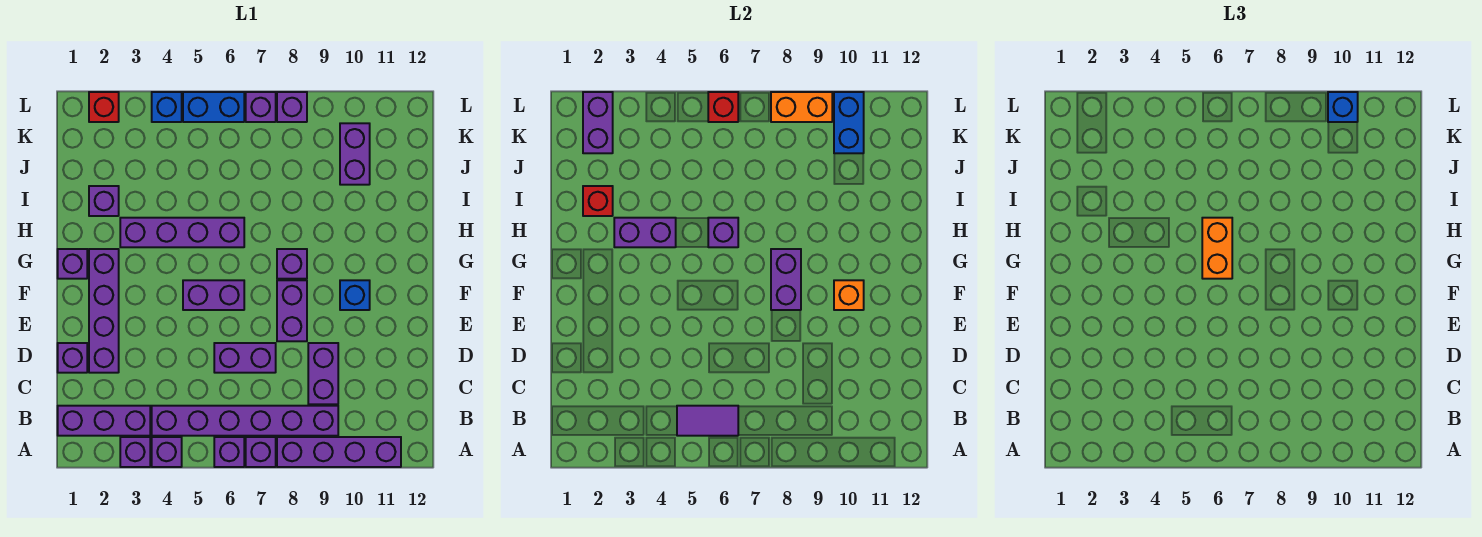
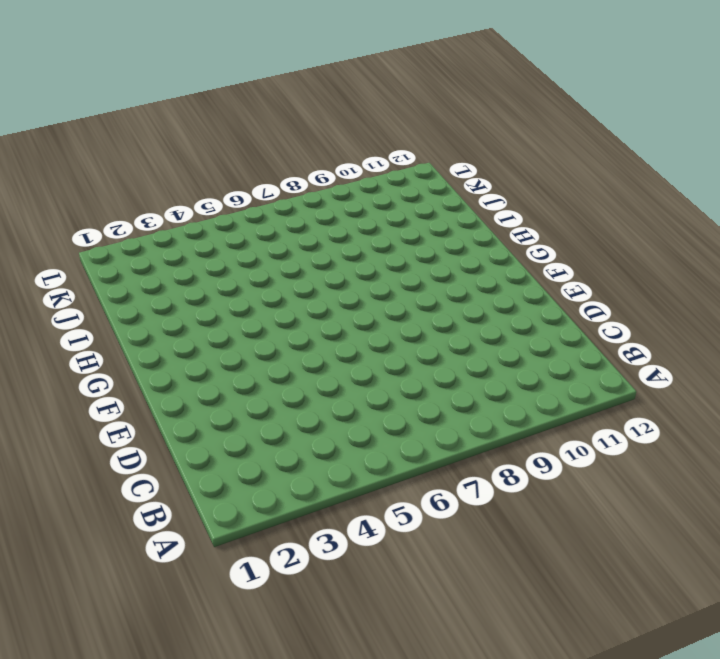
none -> purple 1x1 brick [120,437,150,467]
none -> purple 1x1 brick [152,437,182,467]
none -> purple 1x1 brick [214,437,244,467]
none -> purple 1x1 brick [246,437,276,467]

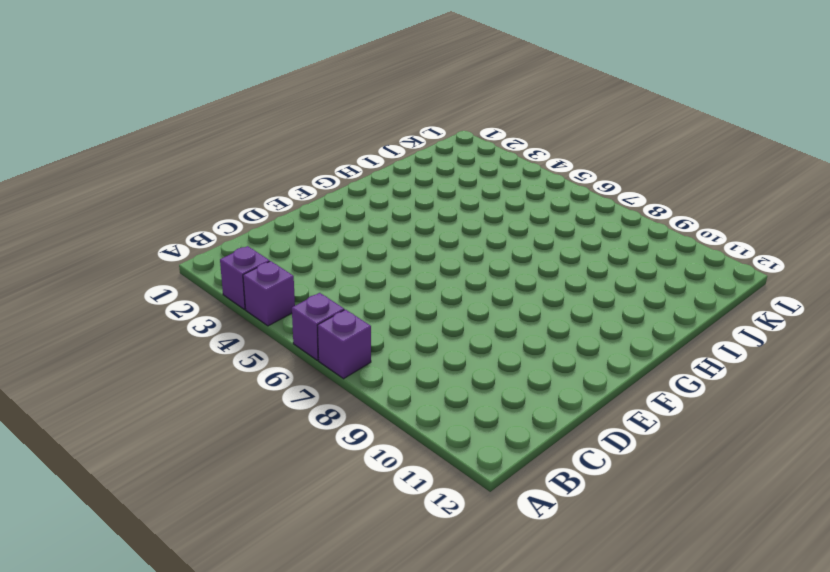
none -> purple 1x4 brick [277,437,401,467]
none -> purple 1x3 brick [58,406,150,436]
none -> purple 1x6 brick [152,406,338,436]
none -> purple 1x2 brick [308,343,338,404]

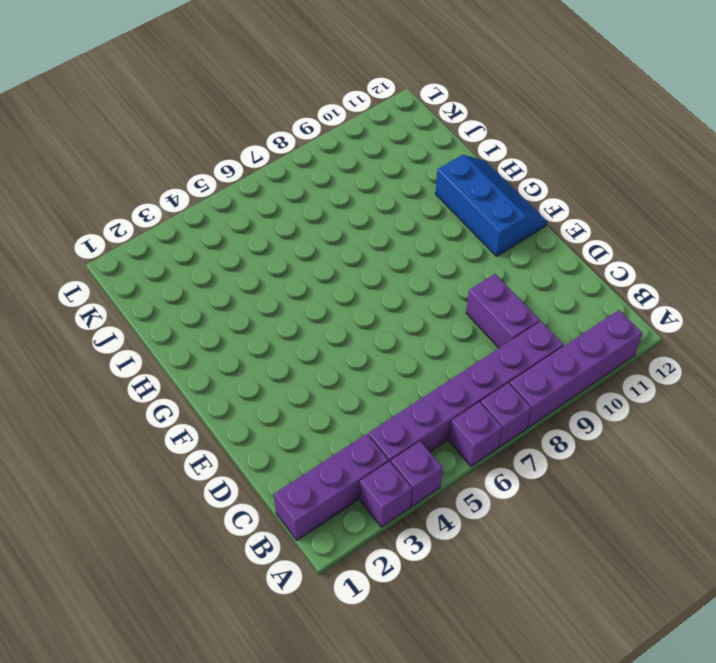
blue 2x3 slope [436,155,547,256] -> none
none -> purple 1x1 brick [58,343,87,373]
none -> purple 1x4 brick [89,249,119,373]
none -> purple 1x2 brick [214,343,276,373]
none -> purple 1x2 brick [277,280,307,341]

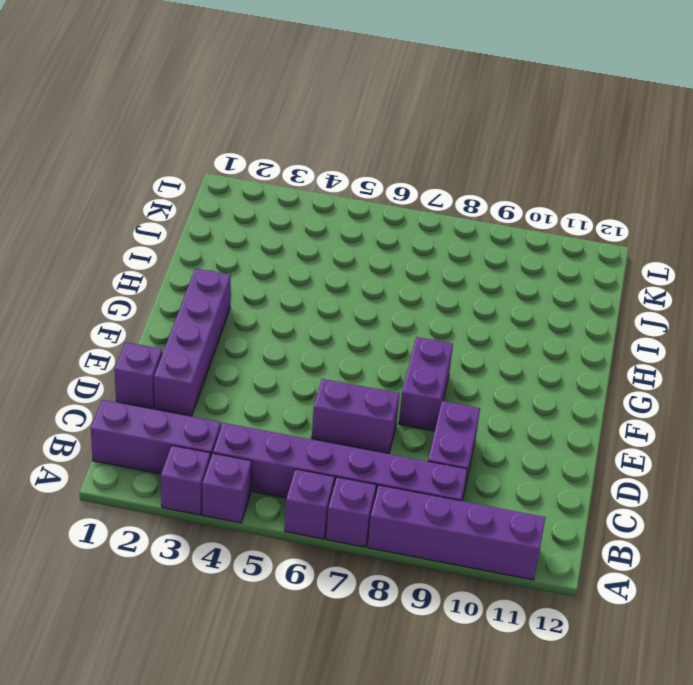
none -> purple 1x2 brick [183,280,244,310]
none -> blue 1x1 brick [340,280,370,310]
none -> purple 1x1 brick [58,249,87,279]
none -> purple 1x1 brick [277,249,307,279]

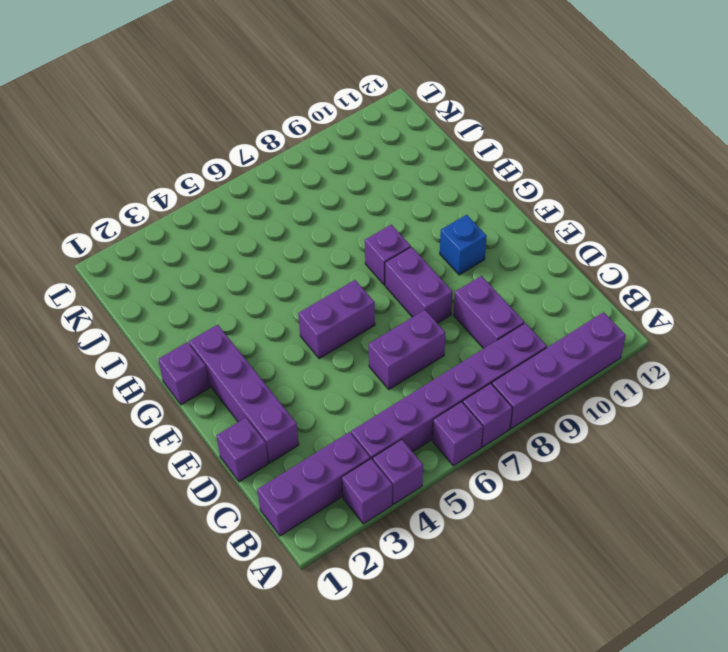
none -> purple 1x4 brick [120,218,244,247]
none -> purple 1x1 brick [89,186,119,216]
none -> purple 1x2 brick [340,123,370,185]
none -> red 1x1 brick [89,92,119,122]

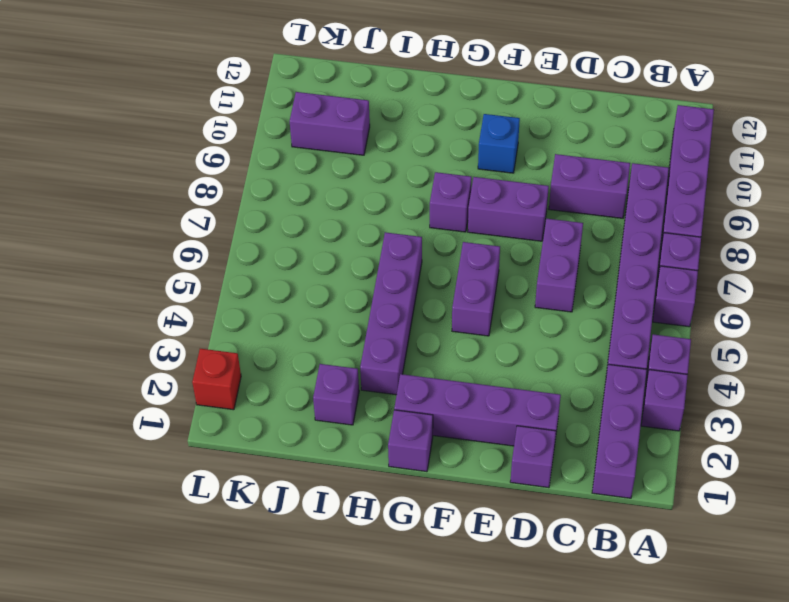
none -> blue 1x1 brick [152,92,182,122]
none -> blue 1x2 brick [183,92,244,122]
none -> purple 1x1 brick [246,92,276,122]
none -> purple 1x1 brick [277,92,307,122]

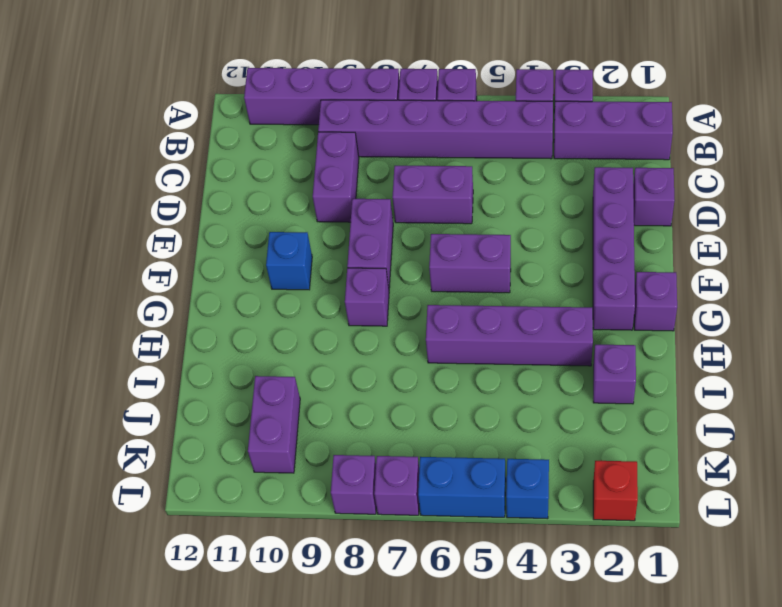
none -> purple 1x2 tile [677,406,738,436]
none -> purple 1x2 brick [771,249,801,310]
none -> orange 1x1 brick [834,280,864,310]
none -> purple 1x2 brick [614,218,676,247]

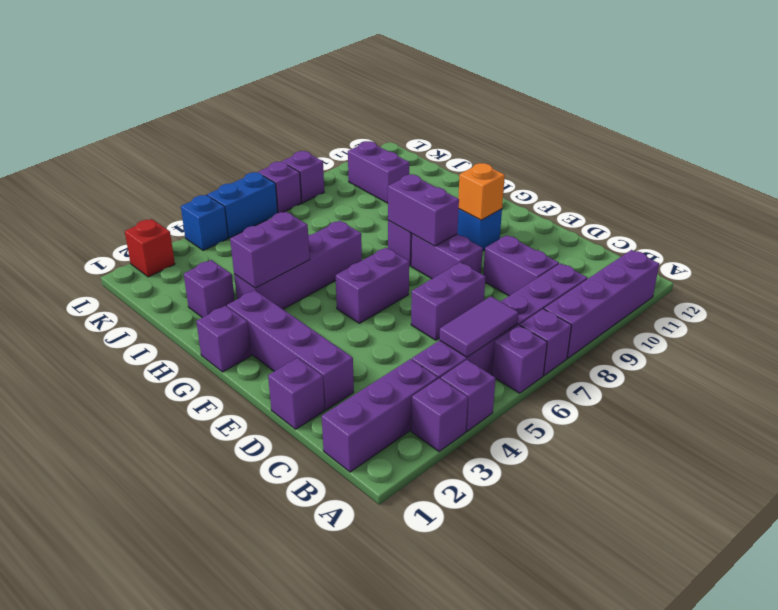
none -> purple 1x1 brick [708,218,738,247]
none -> red 1x1 brick [583,186,613,216]
none -> purple 1x2 brick [583,92,613,153]
none -> blue 1x2 brick [834,92,864,153]

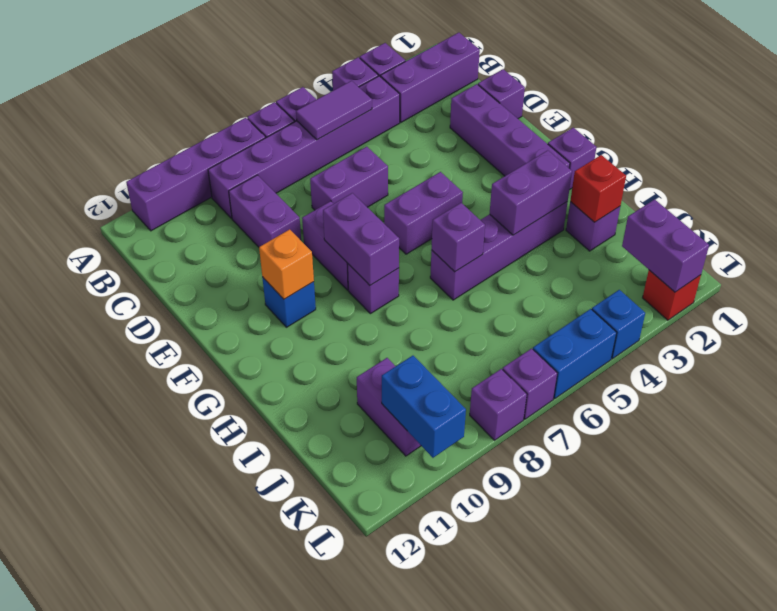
none -> red 1x1 brick [708,92,738,122]
none -> orange 1x2 brick [771,92,832,122]
none -> orange 1x2 brick [1202,218,1232,279]
none -> blue 1x1 brick [1328,92,1358,122]

